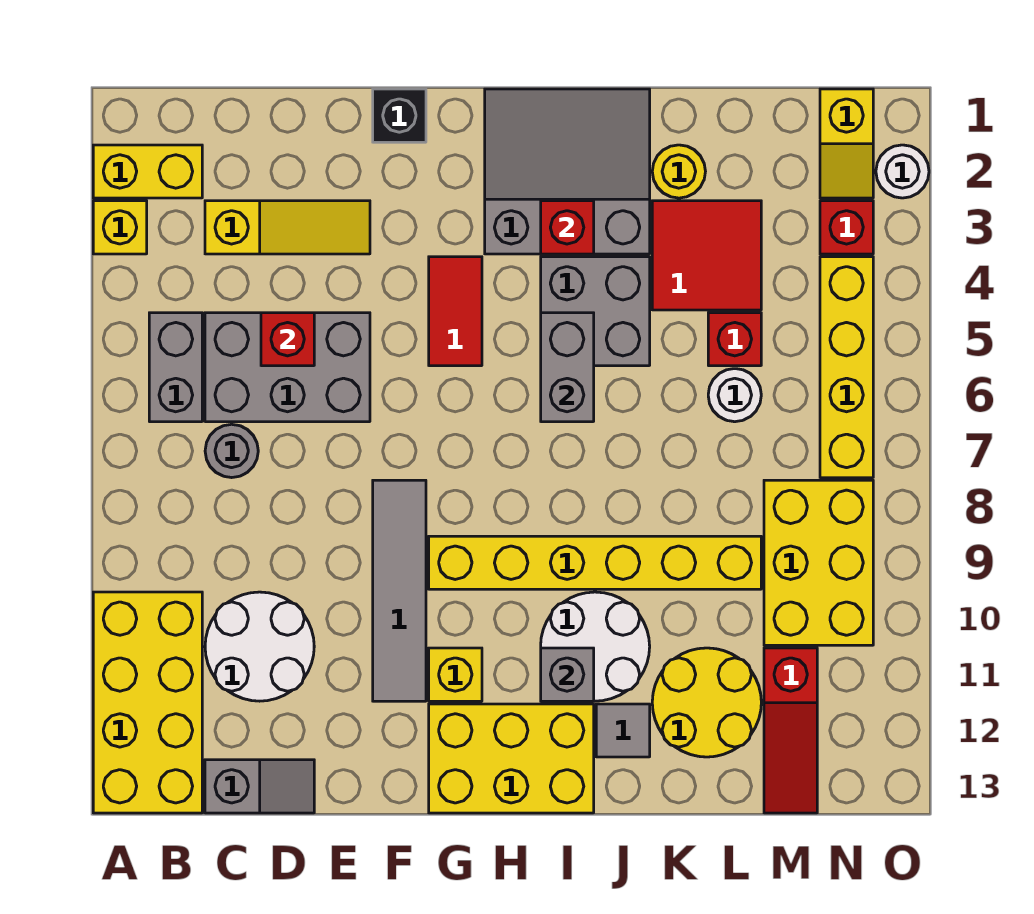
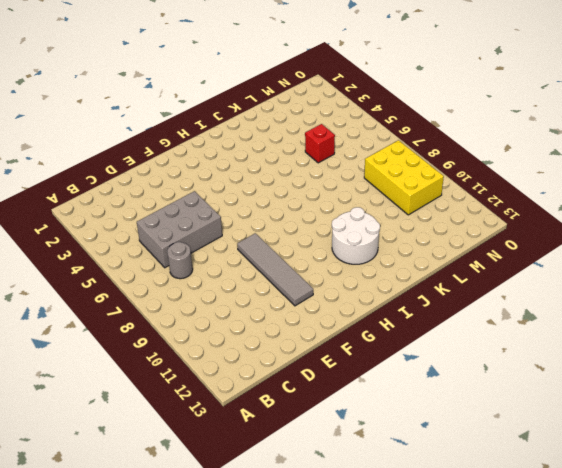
none -> yellow 1x2 brick [93,145,202,198]
none -> yellow 1x1 brick [93,201,147,254]
none -> yellow 2x4 brick [93,592,202,813]
none -> grey 1x2 brick [149,313,202,422]

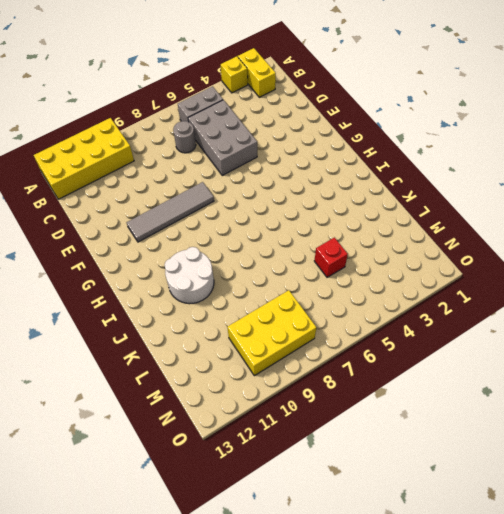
none -> yellow 1x3 slope [205,201,370,254]
none -> white 2x2 round brick [205,592,314,701]
none -> grey 1x2 slope [205,760,314,813]
none -> black 1x1 brick [373,89,426,142]

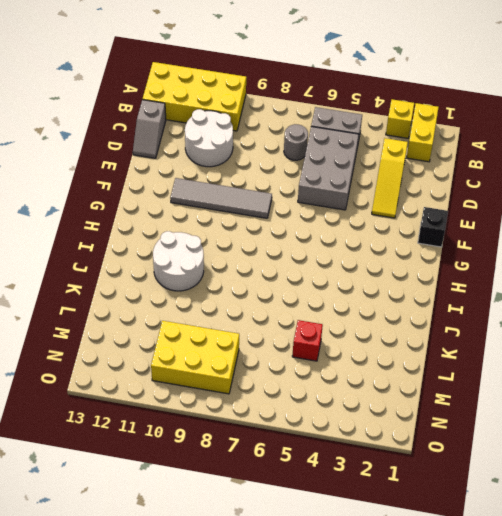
none -> red 1x2 tile [429,257,482,366]
none -> yellow 1x6 brick [429,536,761,589]
none -> yellow 1x1 brick [429,648,482,701]
none -> yellow 2x3 brick [429,704,594,813]

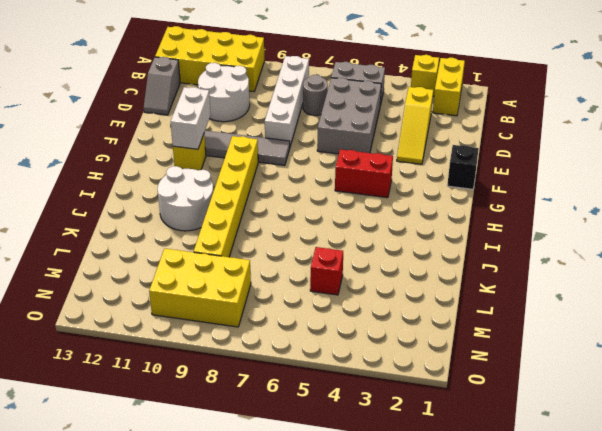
white 1x4 brick [265,56,309,146] -> none
white 1x2 brick [171,87,211,149] -> none
red 1x2 brick [335,149,393,198] -> red 1x2 tile [429,257,482,366]
none -> yellow 2x3 brick [429,704,594,813]
none -> grey 3x3 slope [485,89,650,254]
none -> grey 2x2 brick [541,257,650,366]
none -> grey 1x1 tile [596,704,650,757]

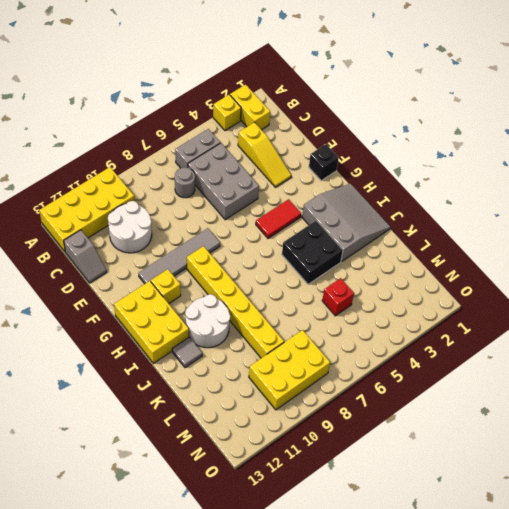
black 2x2 brick [282,220,343,284] -> grey 2x2 brick [541,257,650,366]
none -> yellow 1x1 round brick [652,145,705,198]
none -> red 2x2 tile [652,201,761,310]
none -> yellow 2x2 round brick [652,648,761,757]
none -> white 1x1 round brick [708,369,761,422]

